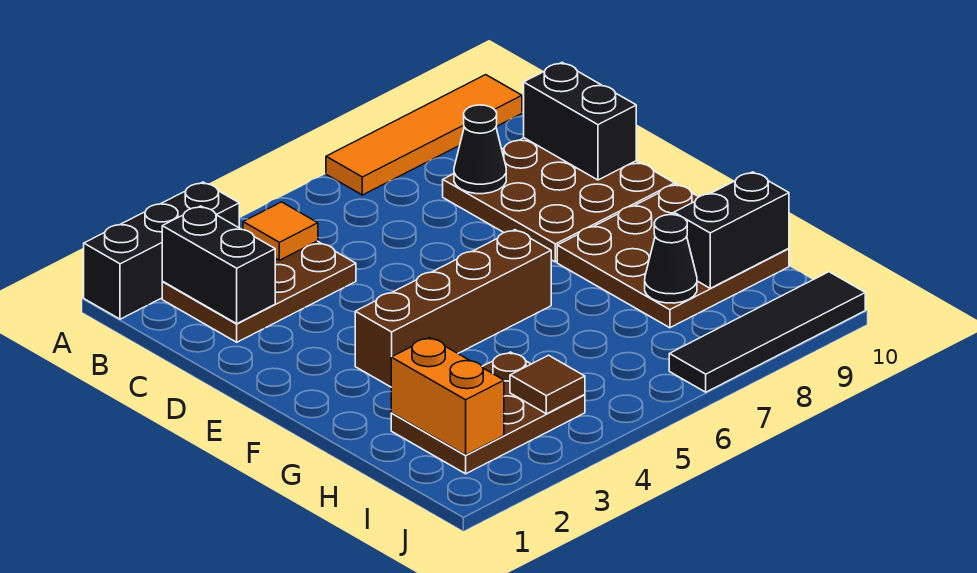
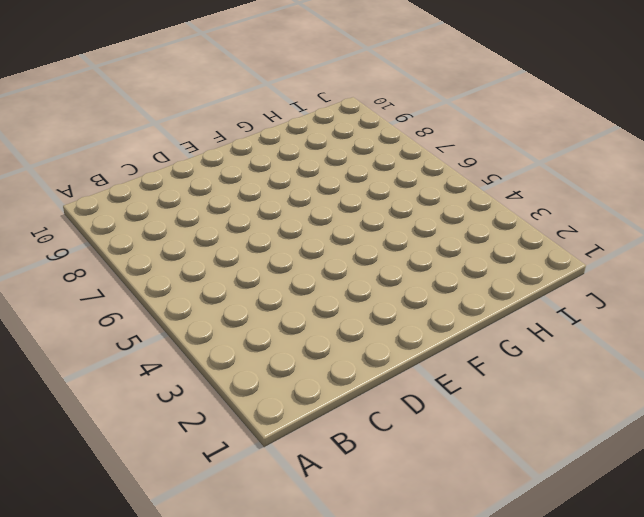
none -> black 1x3 brick [84,182,239,319]
none -> orange 1x4 tile [326,75,522,195]
none -> brown 2x3 plate [162,241,356,342]

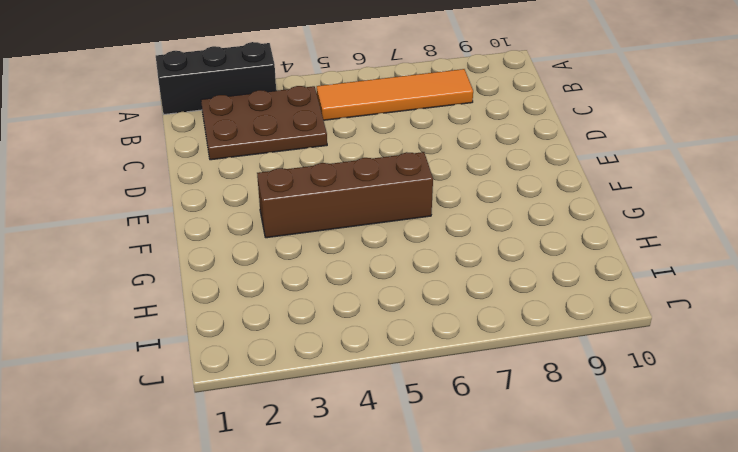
orange 1x4 tile [317,69,473,120] -> orange 1x4 tile moved to [326,75,522,195]
none -> brown 3x3 plate [443,138,675,262]
none -> brown 3x3 plate [557,184,789,328]
none -> brown 2x3 plate [391,352,585,474]

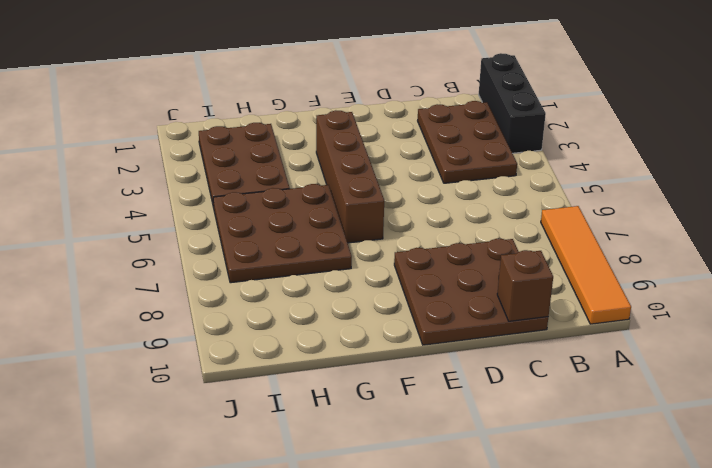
brown 1x1 brick [497,250,553,321] -> black 1x2 brick [524,63,636,180]
brown 3x3 plate [213,184,352,283] -> brown 3x3 plate moved to [557,184,789,328]
none -> black 1x4 tile [669,272,865,392]
none -> black 1x2 brick [162,206,275,324]
none -> orange 1x1 tile [243,202,318,260]

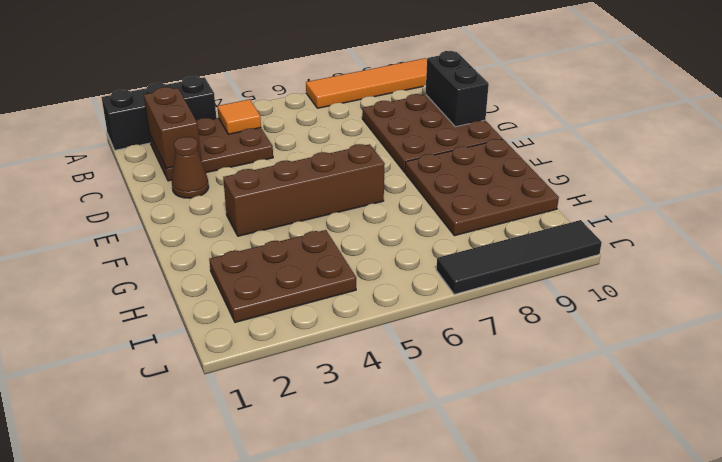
brown 1x2 brick [144,87,201,168] -> black 1x2 brick [162,206,275,324]
brown 1x1 cone [172,137,209,198] -> none
none -> black 1x1 cone [454,105,506,194]
none -> orange 1x2 brick [391,338,504,455]
none -> black 1x1 cone [645,215,697,303]

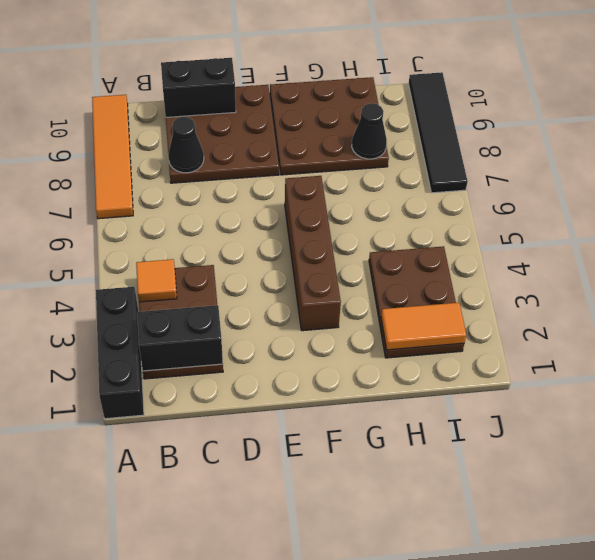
orange 1x2 tile [381,303,466,350] -> orange 1x2 brick [391,338,504,455]
none -> black 1x2 brick [674,172,789,288]
none -> brown 1x1 tile [510,355,585,414]

